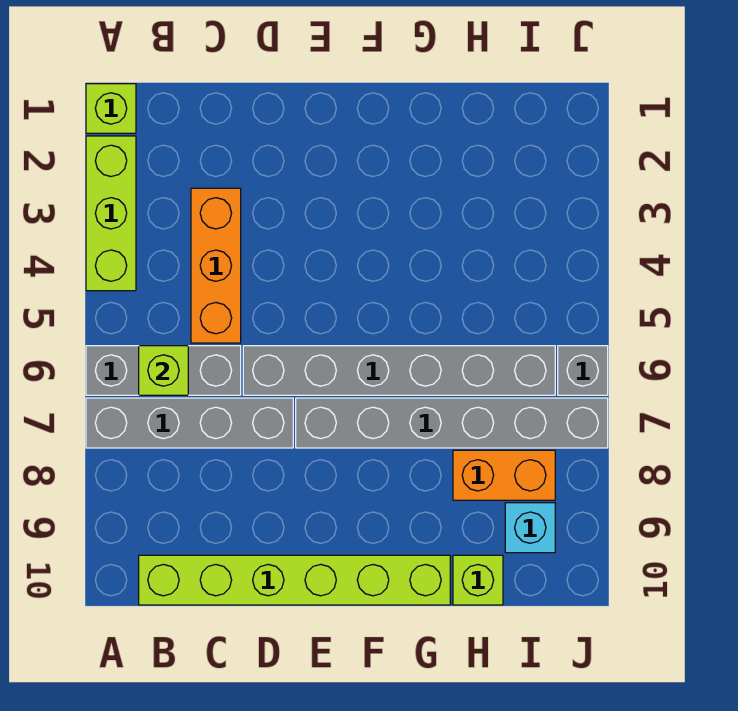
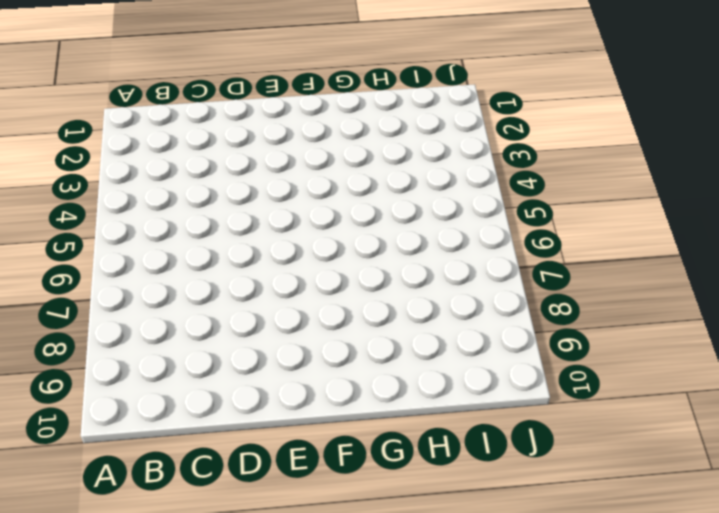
none -> lime 1x1 brick [86,84,136,133]
none -> lime 1x3 brick [86,136,136,291]
none -> grey 1x3 brick [86,346,241,395]

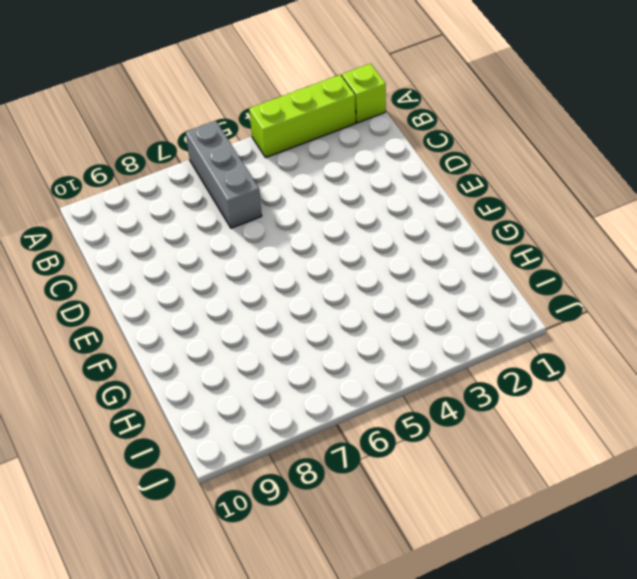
none -> grey 1x4 brick [86,398,293,448]
none -> lime 1x6 brick [139,555,450,605]
none -> orange 1x3 brick [191,188,241,343]

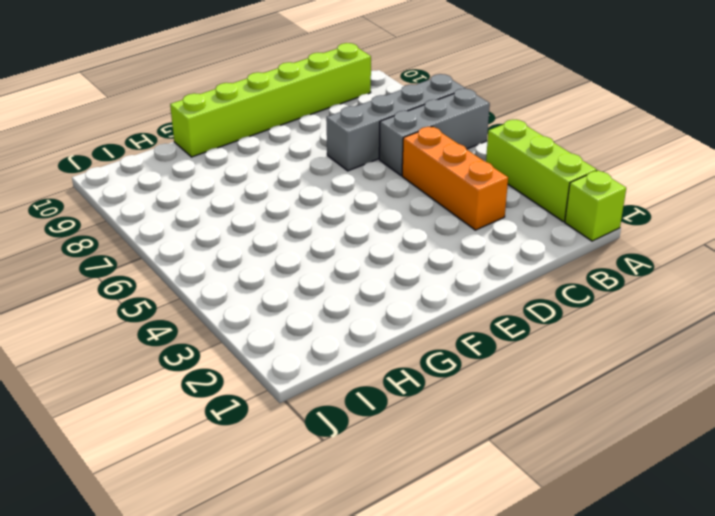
none -> grey 1x6 brick [243,346,555,395]
none -> grey 1x6 brick [296,398,608,448]
none -> orange 1x2 brick [453,450,555,500]

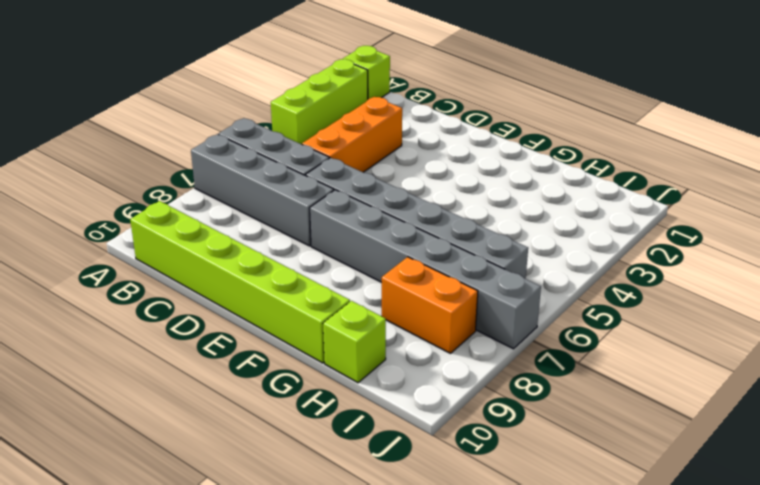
none -> cyan 1x1 brick [505,503,555,553]
none -> grey 1x1 brick [558,346,608,395]
none -> lime 1x1 brick [139,346,188,395]

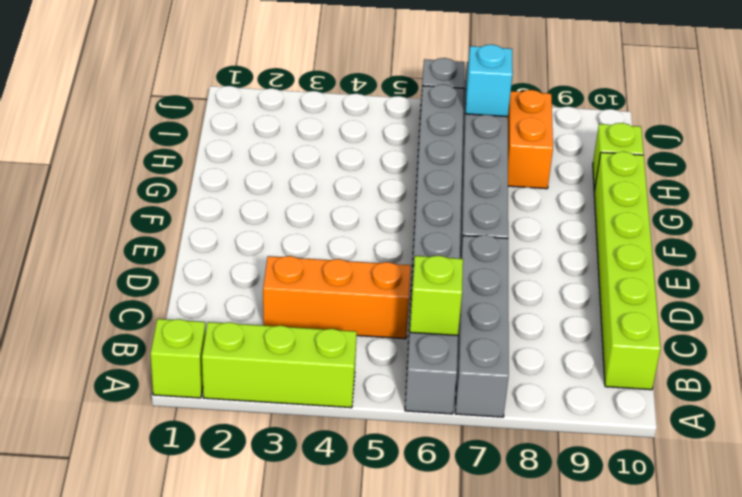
cyan 1x1 brick [466,45,513,117] -> cyan 1x1 brick moved to [505,503,555,553]

